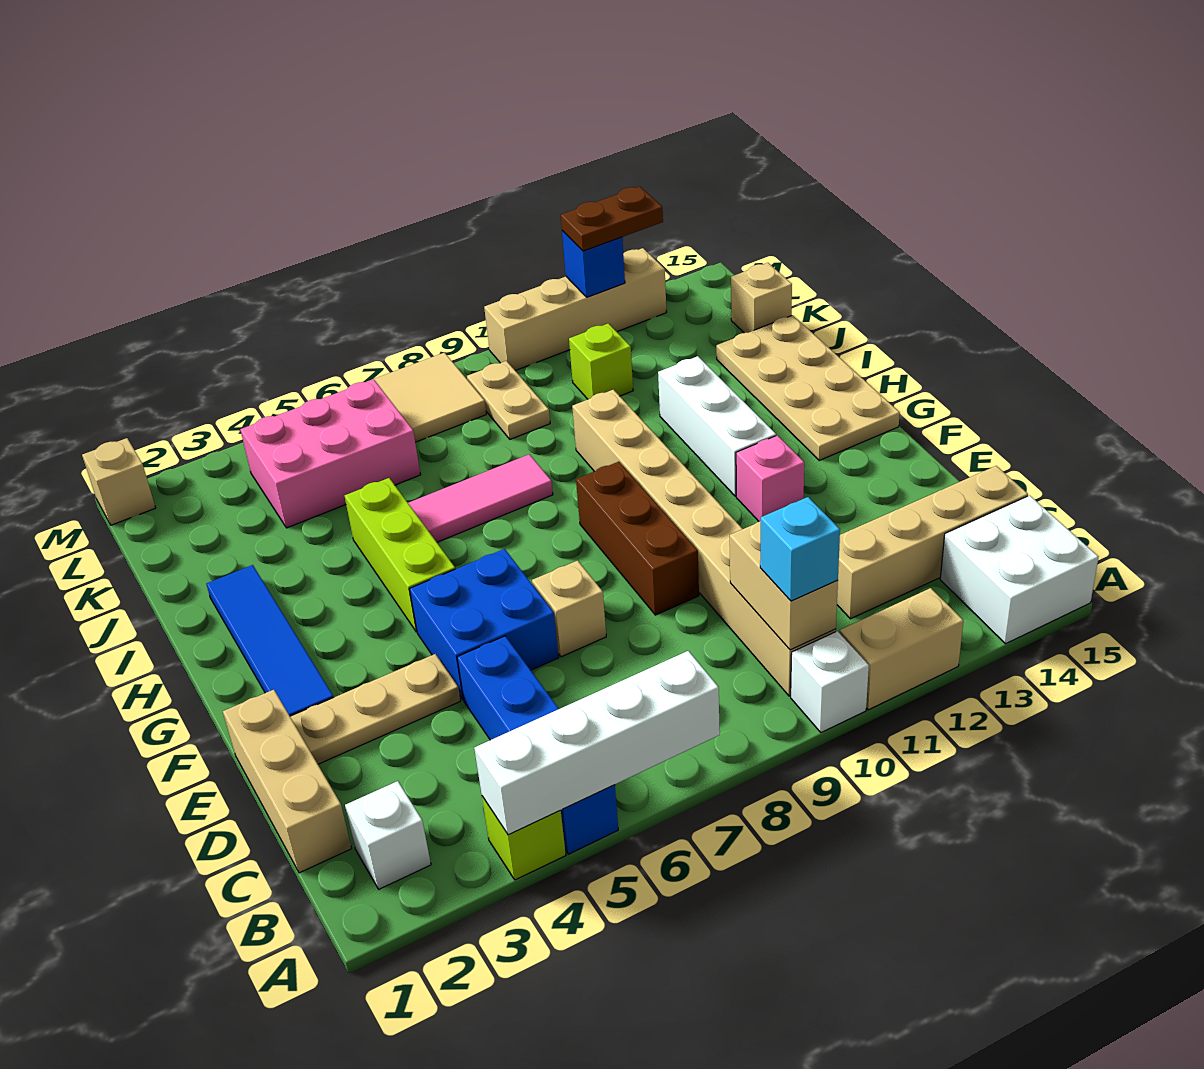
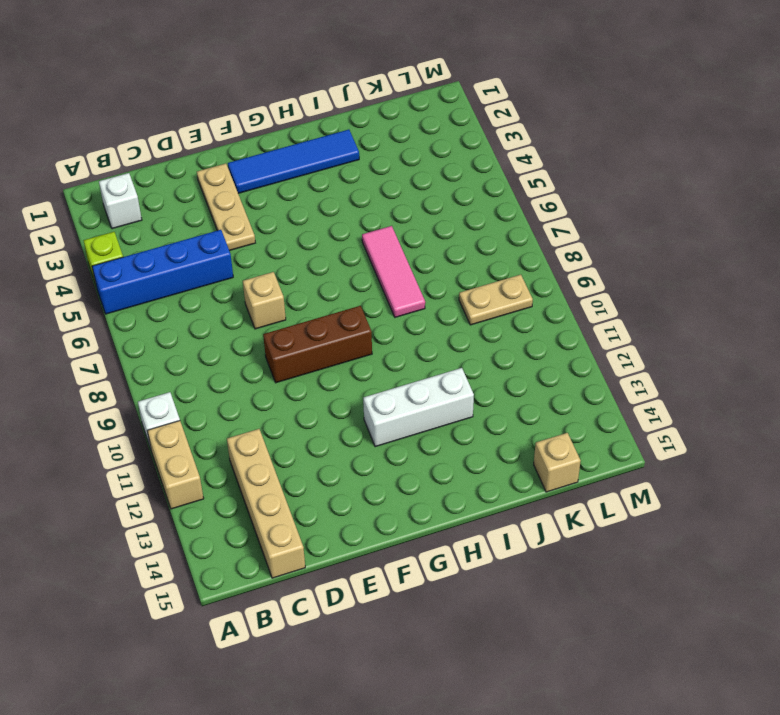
none -> white 2x2 brick [940,495,1098,644]
none -> tan 1x8 brick [572,390,836,696]
none -> tan 1x3 brick [223,690,352,873]
none -> blue 2x2 brick [409,549,559,700]

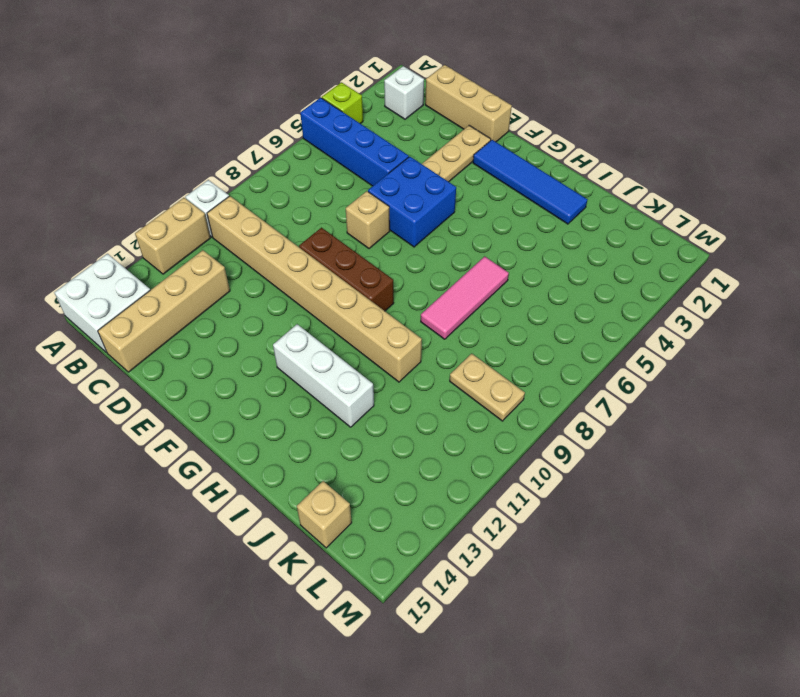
none -> pink 1x1 brick [736,435,804,521]
none -> lime 1x3 brick [345,478,455,632]
none -> tan 2x4 plate [716,315,900,460]
none -> pink 2x3 brick [240,379,421,528]

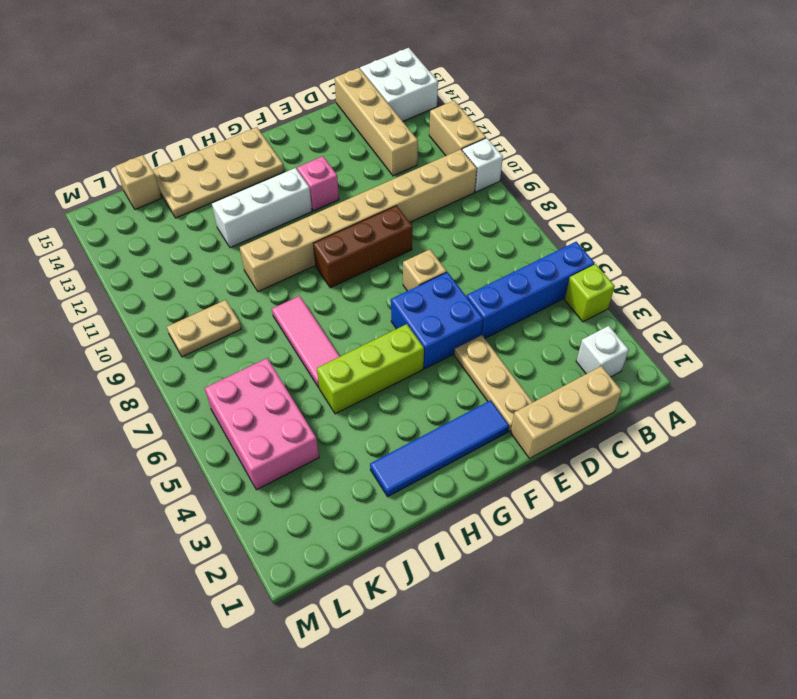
none -> lime 1x1 brick [569,323,633,399]
none -> tan 2x2 tile [374,353,486,442]
none -> tan 1x1 brick [82,438,156,525]
none -> tan 1x4 brick [484,248,667,371]

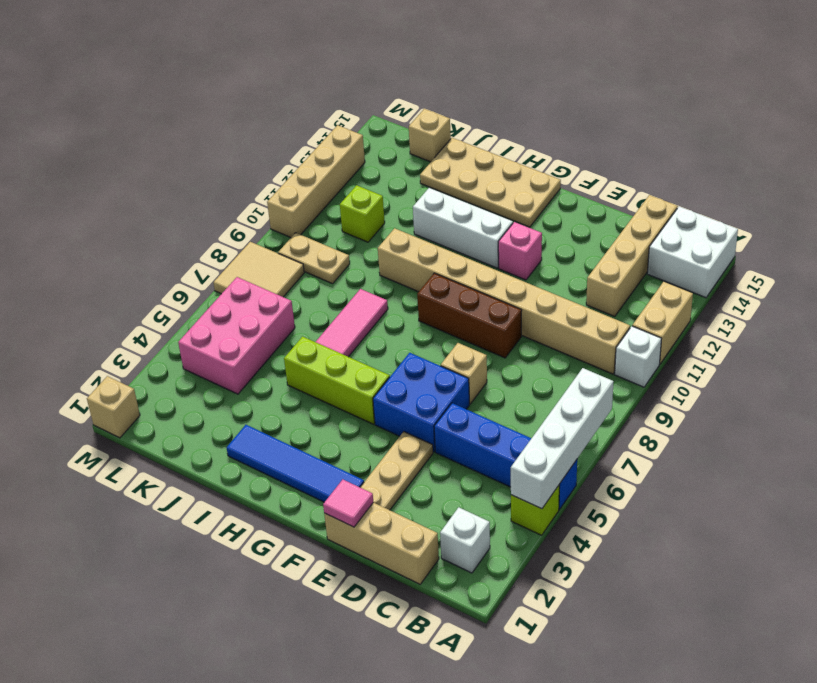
pink 1x1 tile [323,479,373,527] -> none
none -> tan 1x2 brick [730,521,838,650]
none -> blue 1x1 brick [562,231,625,297]
none -> cyan 1x1 brick [760,497,840,601]
none -> brown 1x2 plate [561,187,663,251]

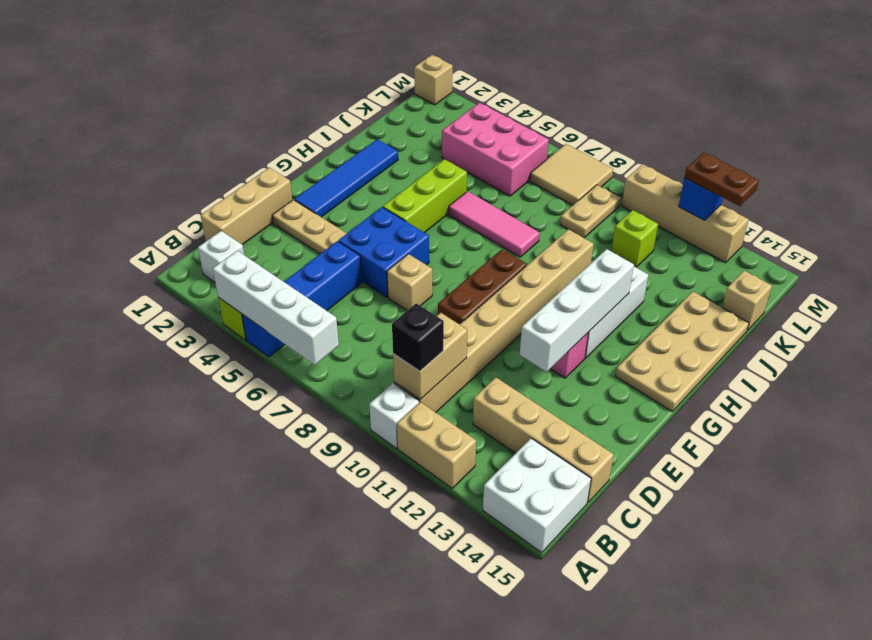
black 1x1 brick [392,303,444,371] -> cyan 1x1 brick [760,497,840,601]
white 1x4 brick [520,249,634,372] -> none

